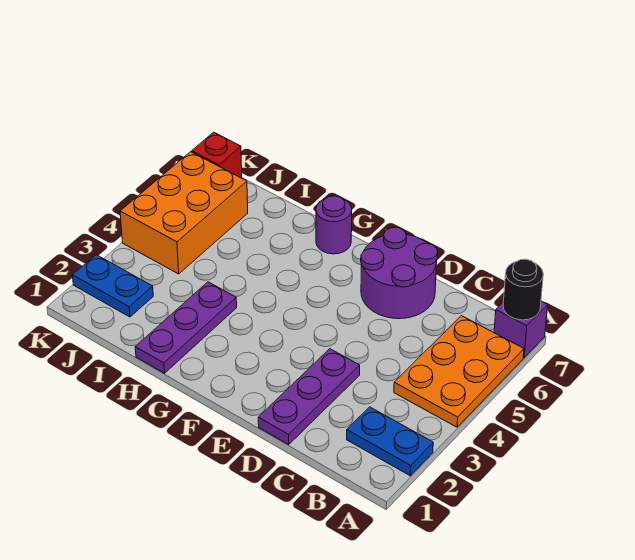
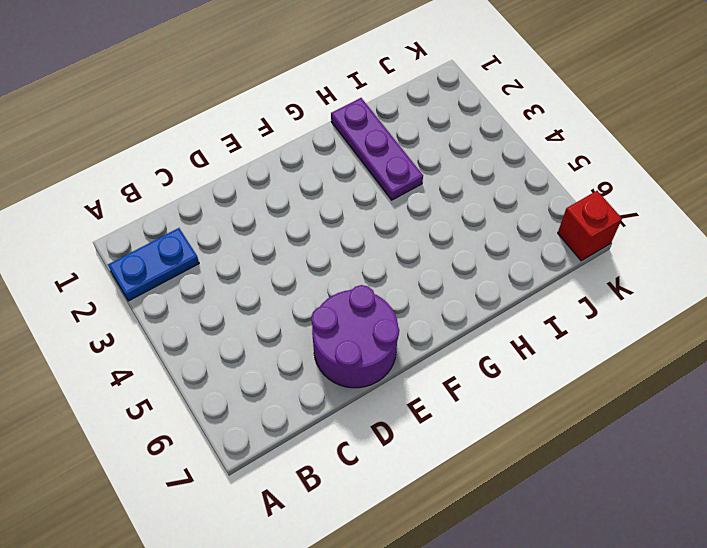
none -> orange 2x3 plate [394,316,524,427]
none -> purple 1x1 brick [494,301,548,358]

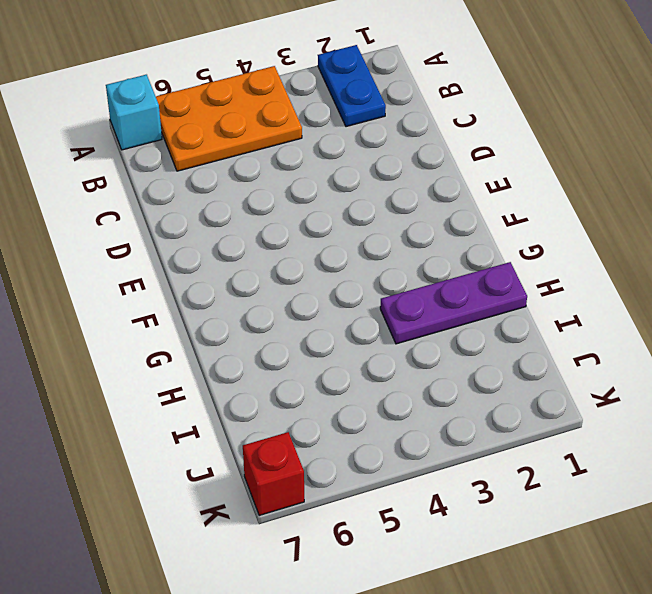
cyan 1x1 brick [106,75,162,150] -> purple 1x1 brick [494,301,548,358]
none -> purple 1x3 plate [258,349,360,444]
none -> purple 2x2 round brick [361,227,438,319]

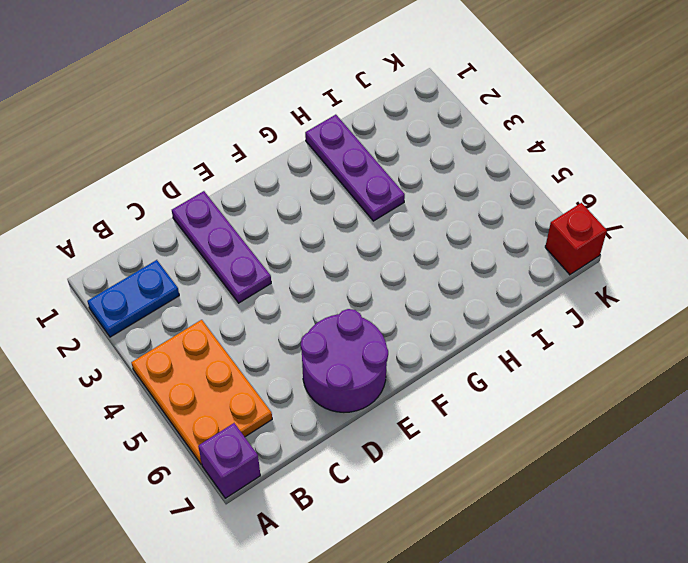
none -> purple 1x1 round brick [316,196,352,254]
none -> blue 1x2 plate [73,255,153,317]

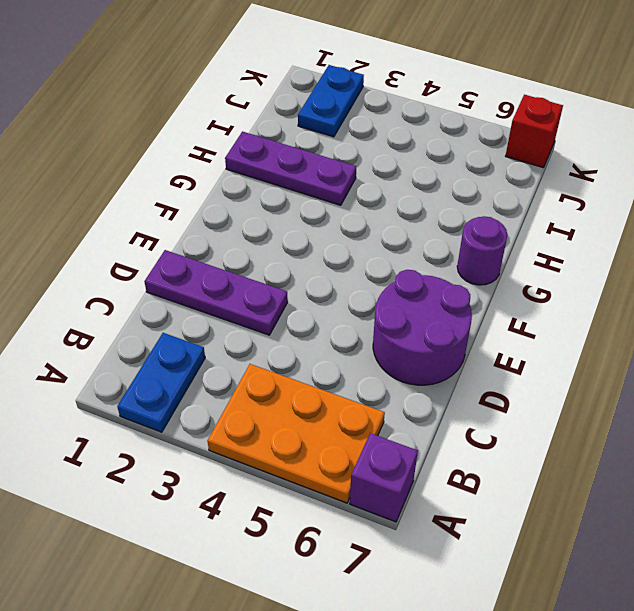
none -> orange 2x3 brick [120,152,248,274]
none -> black 1x1 round brick [503,259,543,320]

